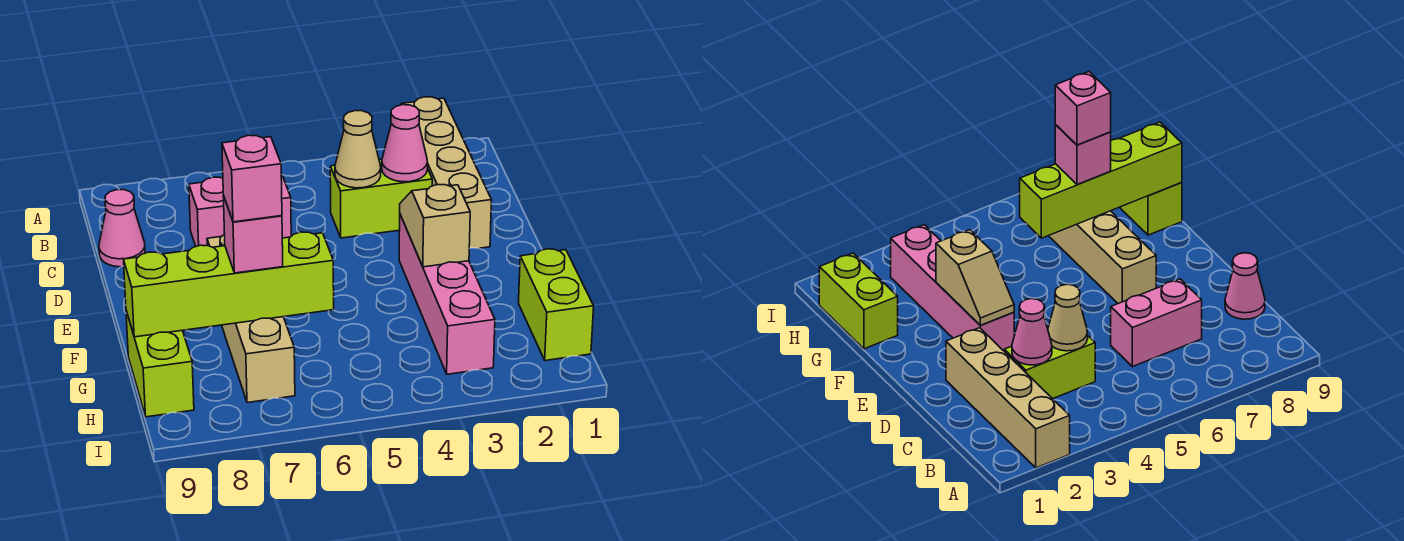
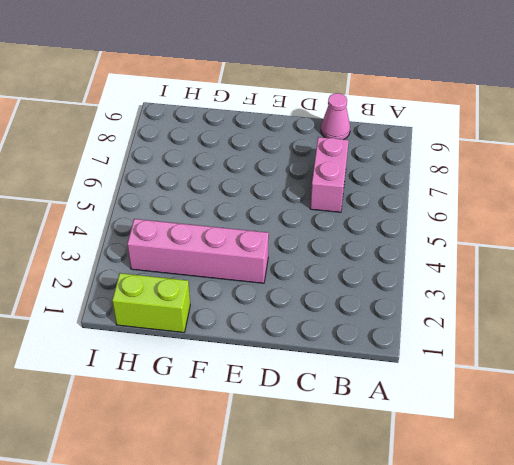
none -> tan 1x4 brick [401,97,492,248]
none -> lime 1x2 brick [330,159,432,238]
none -> tan 1x4 brick [207,234,295,403]

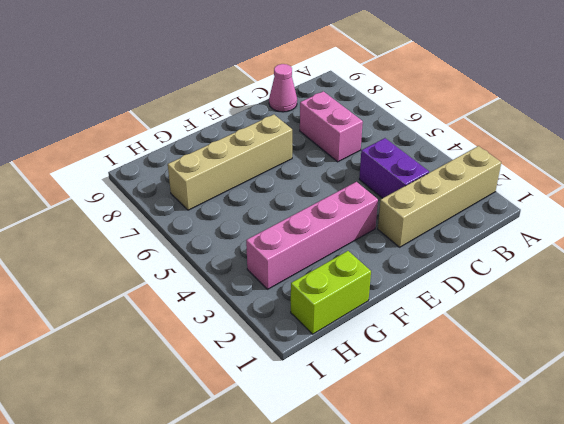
purple 1x2 brick [359,138,429,198] -> lime 1x2 brick [330,159,432,238]
none -> lime 1x2 brick [126,311,194,417]
none -> pink 1x1 cone [382,105,428,182]
none -> tan 1x1 cone [335,111,381,188]

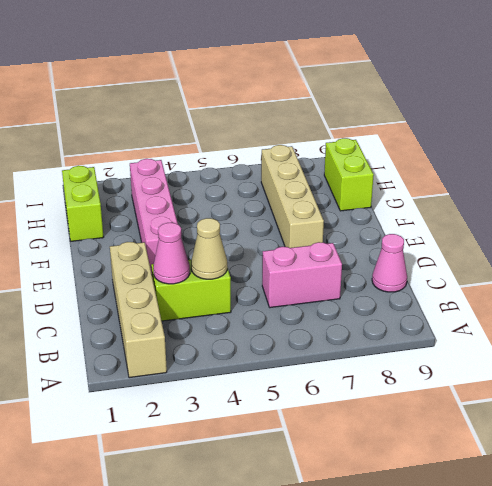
none -> tan 1x2 slope [400,185,470,267]
none -> lime 1x4 brick [123,232,334,337]
none -> pink 1x1 brick [223,195,283,273]

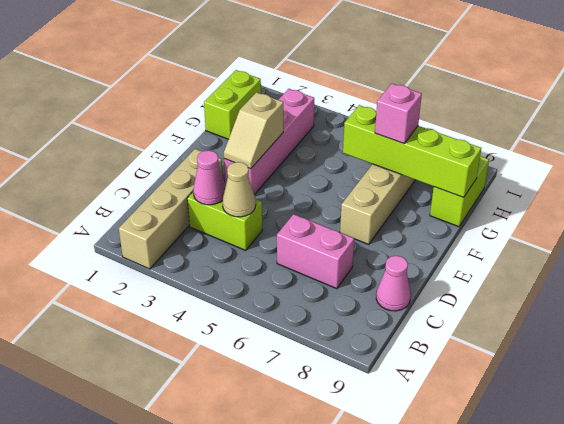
none -> pink 1x1 brick [222,135,282,222]

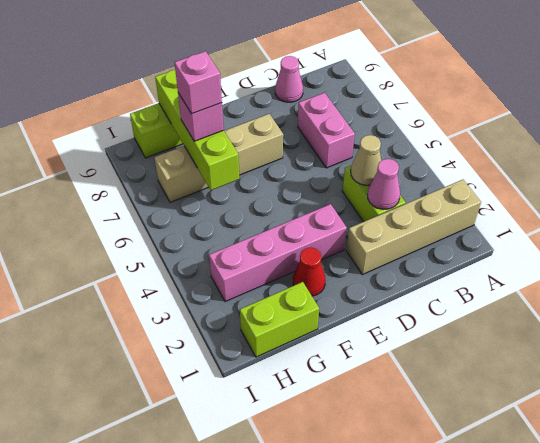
red 1x1 cone [293,248,325,296] -> none
none -> tan 1x2 slope [400,185,470,267]

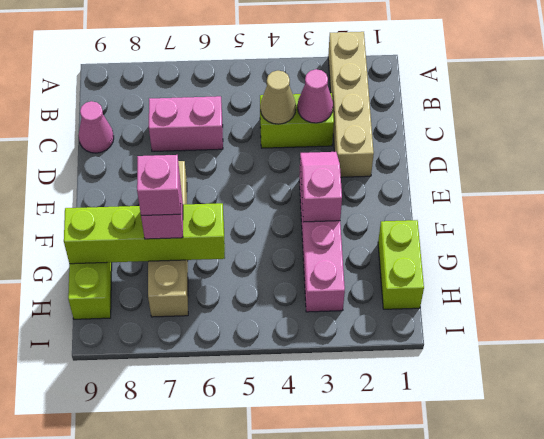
pink 1x2 slope [300,152,342,222] -> tan 1x2 slope [400,185,470,267]

